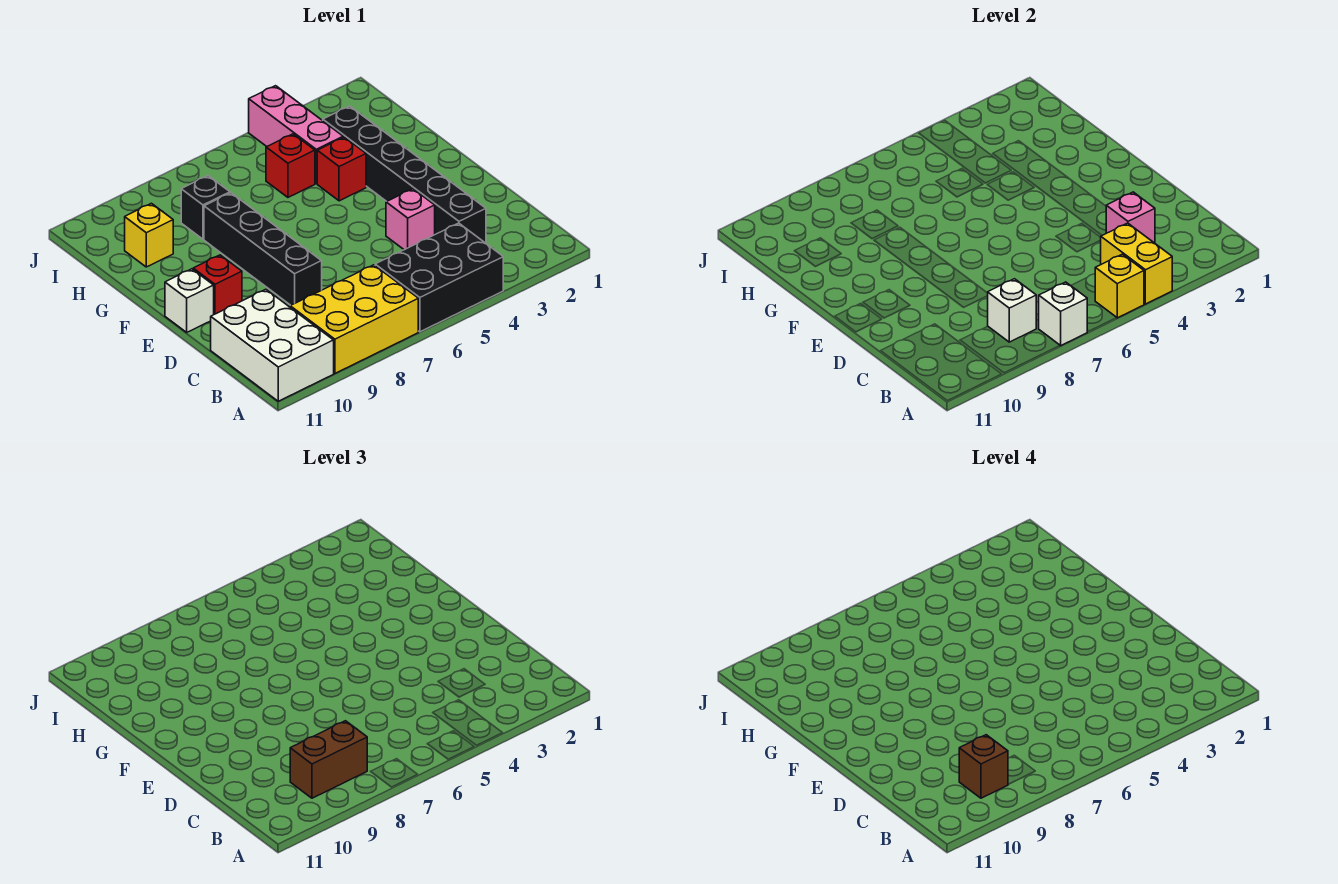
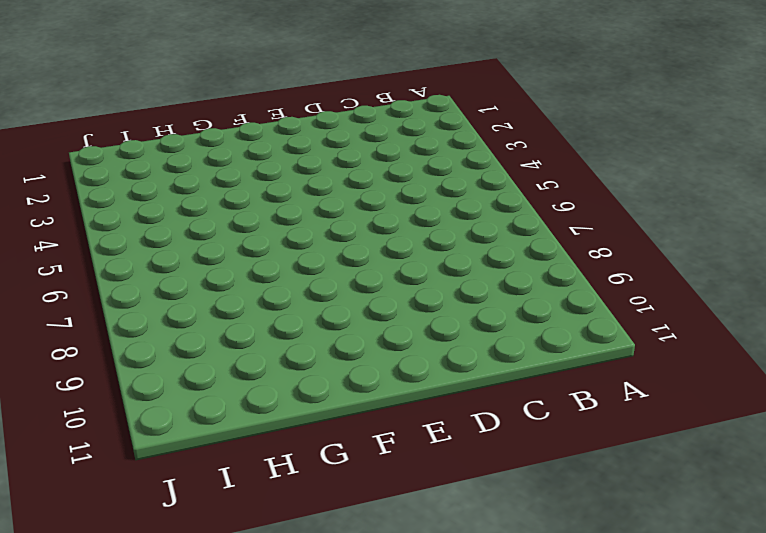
none -> black 2x3 brick [375,223,503,332]
none -> yellow 2x3 brick [290,265,418,373]
none -> white 2x3 brick [211,289,334,401]

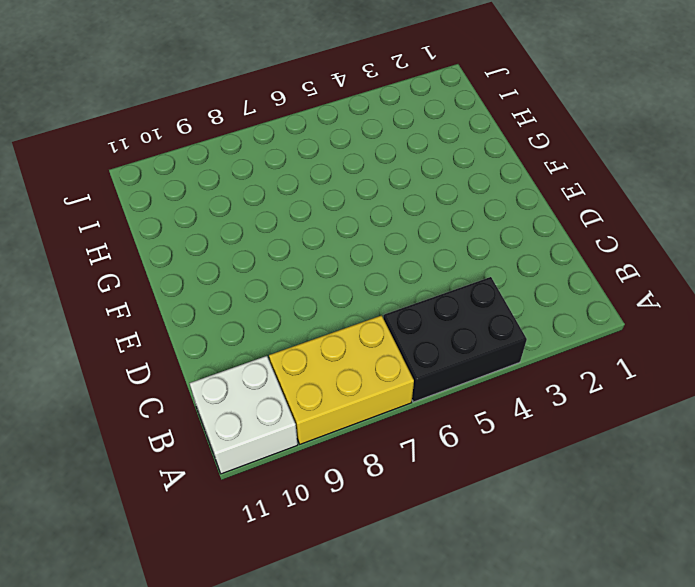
white 2x2 brick [190,356,298,474] -> white 2x3 brick [211,289,334,401]
none -> black 1x6 brick [323,106,486,243]
none -> pink 1x1 brick [386,189,435,250]
none -> black 1x4 brick [204,193,322,305]

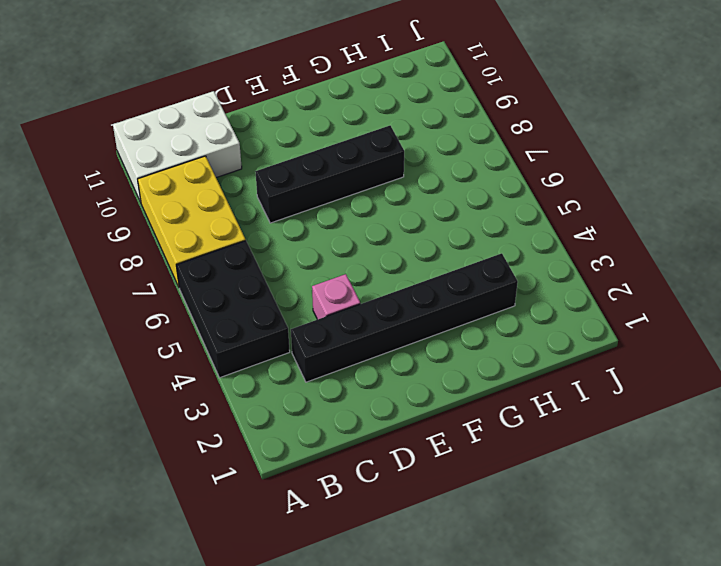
none -> red 1x1 brick [193,255,242,314]
none -> white 1x1 brick [165,269,214,332]
none -> red 1x1 brick [317,137,366,201]

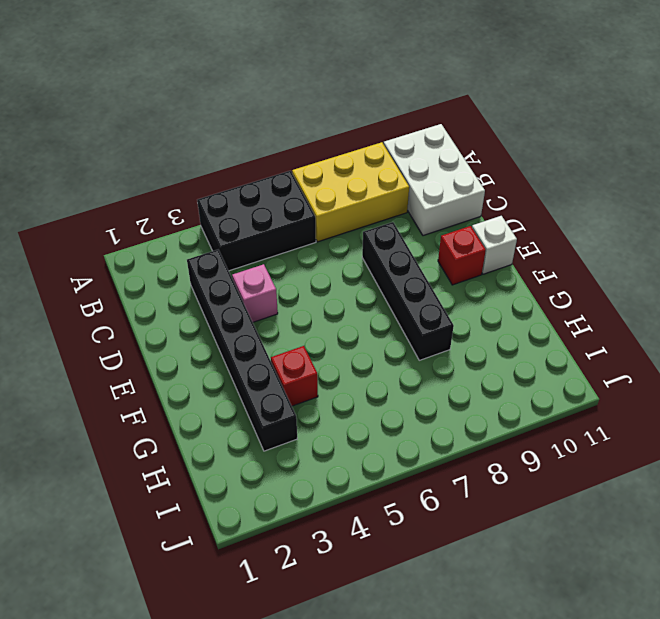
none -> pink 1x3 brick [249,86,343,184]
none -> red 1x1 brick [266,134,315,197]
none -> black 1x1 brick [181,176,230,239]

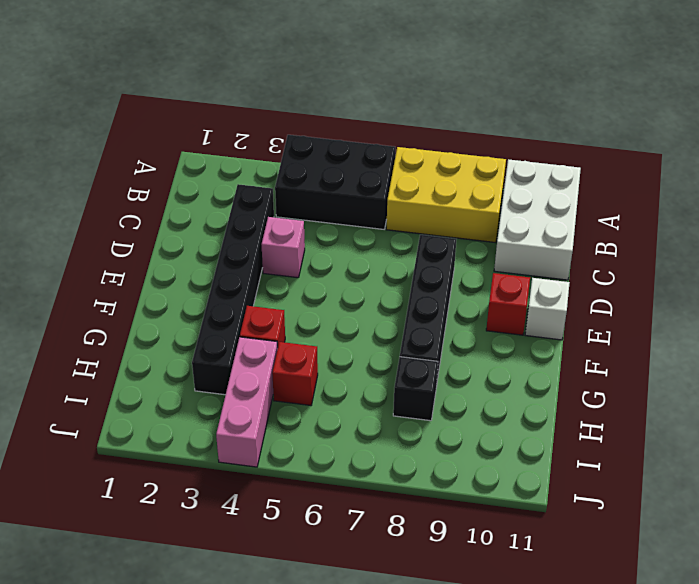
none -> yellow 1x1 brick [125,203,173,267]
none -> yellow 1x2 brick [1100,223,1172,304]
none -> yellow 1x1 brick [1095,254,1144,318]

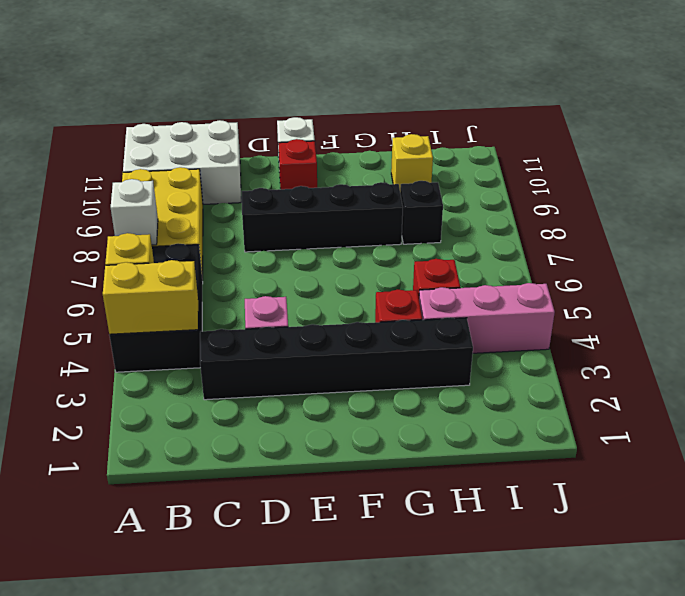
none -> white 1x1 brick [988,279,1036,342]
none -> pink 1x1 brick [1106,192,1155,243]
none -> brown 1x2 brick [290,721,367,798]

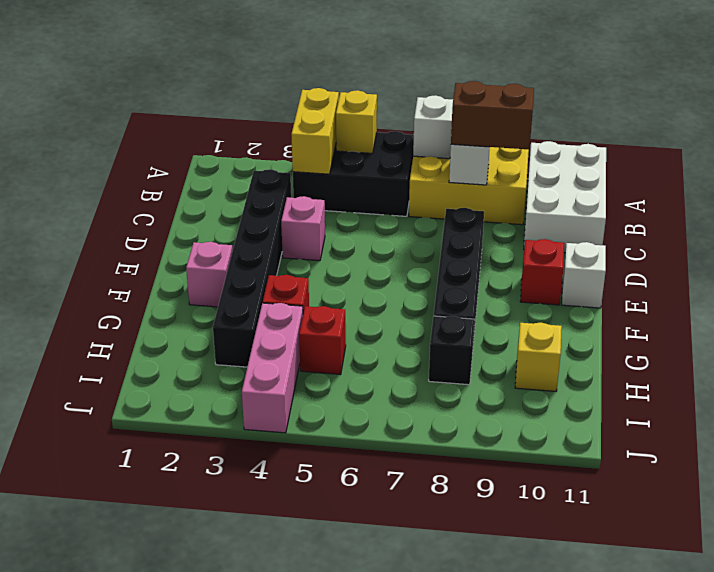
pink 1x1 brick [186,242,233,307] -> pink 1x1 brick moved to [1106,192,1155,243]
none -> brown 1x1 brick [959,735,1008,798]

